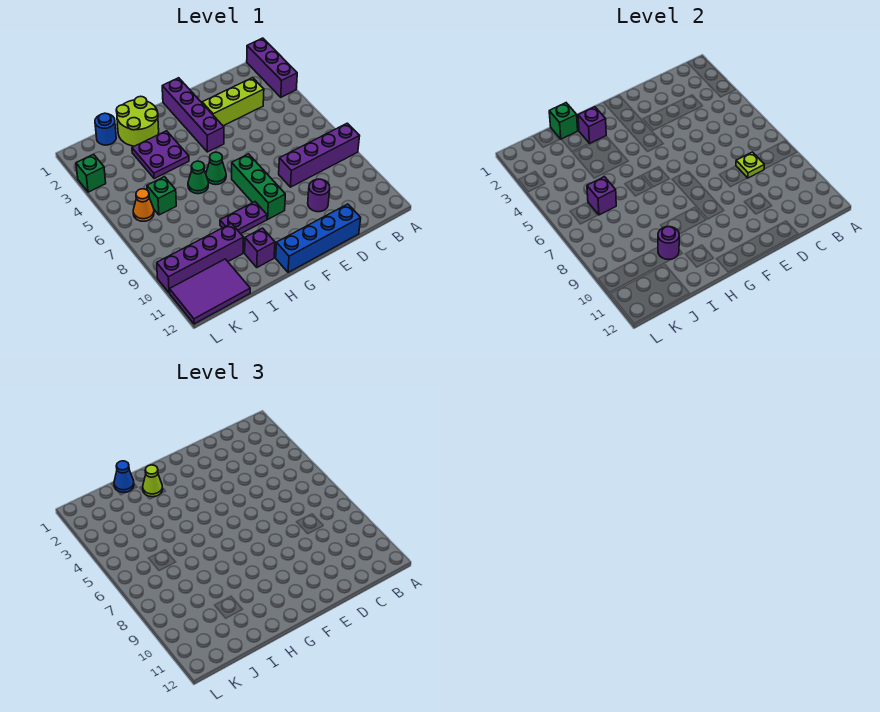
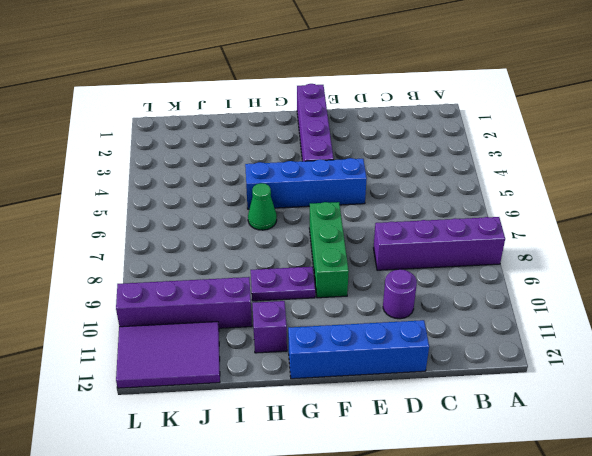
blue 1x4 brick [245,158,367,209] -> none
none -> purple 1x3 brick [247,38,297,97]
none -> lime 1x3 brick [202,78,264,126]
none -> green 1x1 cone [206,152,226,185]

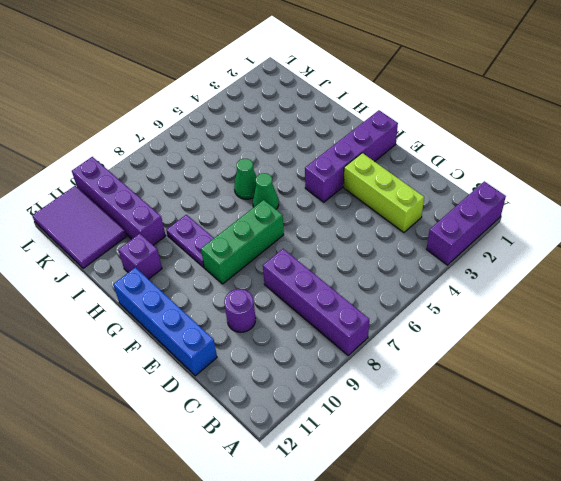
none -> lime 2x2 round brick [116,96,159,146]
none -> purple 2x2 plate [132,131,189,179]
none -> blue 1x1 round brick [95,113,116,145]

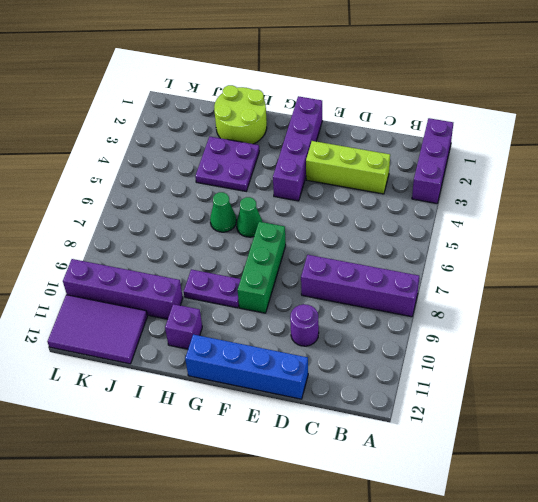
none -> blue 1x1 round brick [95,113,116,145]
none -> green 1x1 brick [147,177,176,215]
none -> orange 1x1 cone [133,189,154,221]

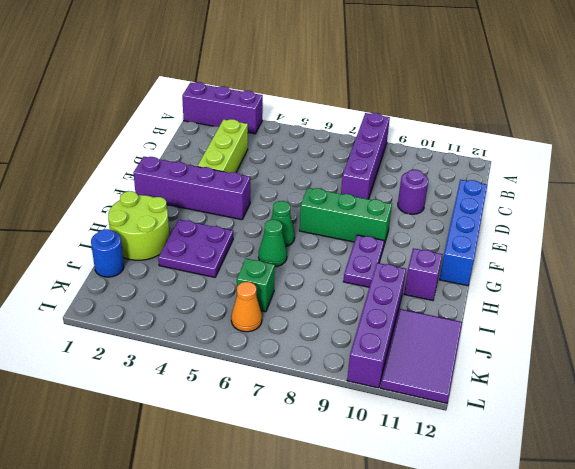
none -> green 1x1 brick [76,154,106,192]
none -> lime 1x1 plate [736,152,764,178]
none -> purple 1x1 brick [578,107,606,143]

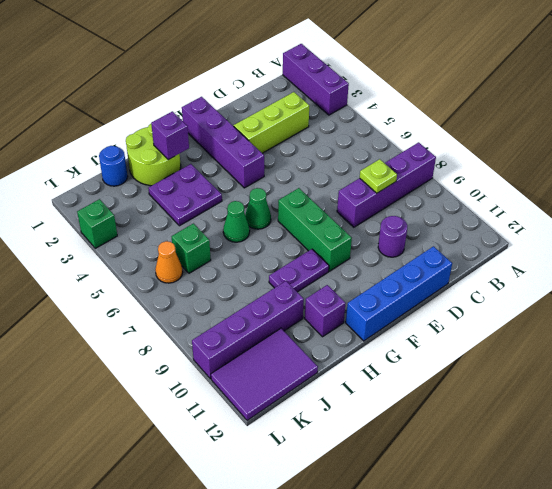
none -> green 1x1 brick [549,103,578,139]
none -> purple 1x1 round brick [658,227,679,260]
none -> purple 1x1 brick [587,177,616,215]

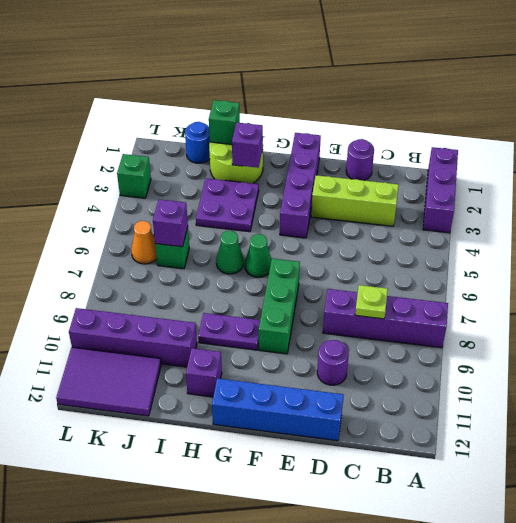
purple 1x1 round brick [346,139,374,180] -> purple 1x1 round brick moved to [658,227,679,260]
none -> lime 1x1 cone [143,465,163,497]
none -> blue 1x1 cone [114,461,134,492]

